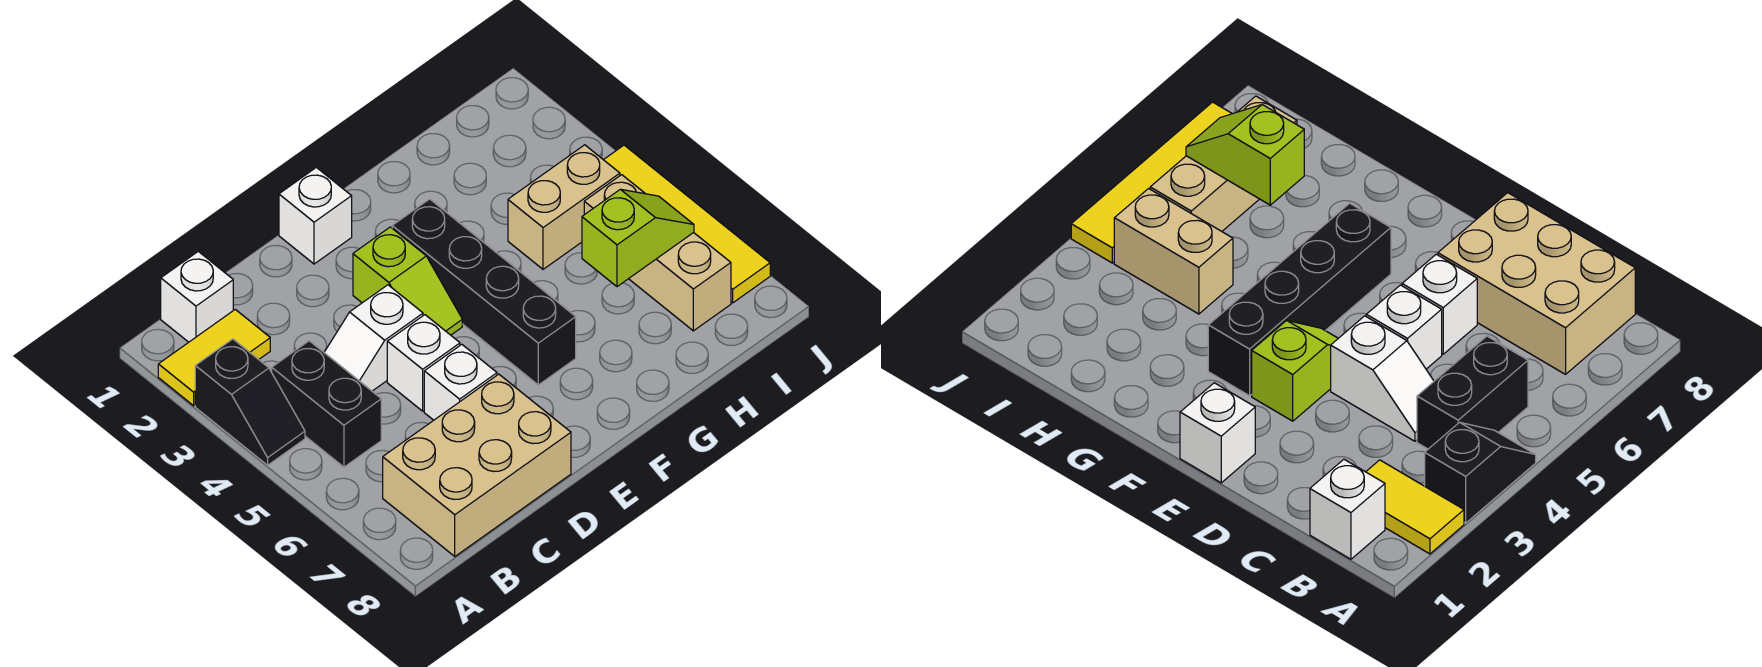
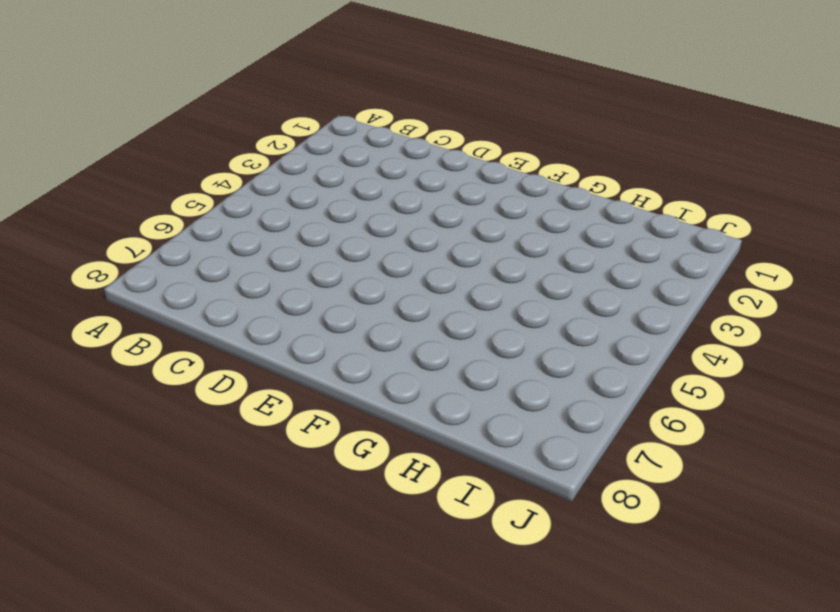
none -> yellow 1x2 tile [158,309,270,406]
none -> black 1x2 slope [195,339,305,465]
none -> white 1x1 brick [161,251,233,342]

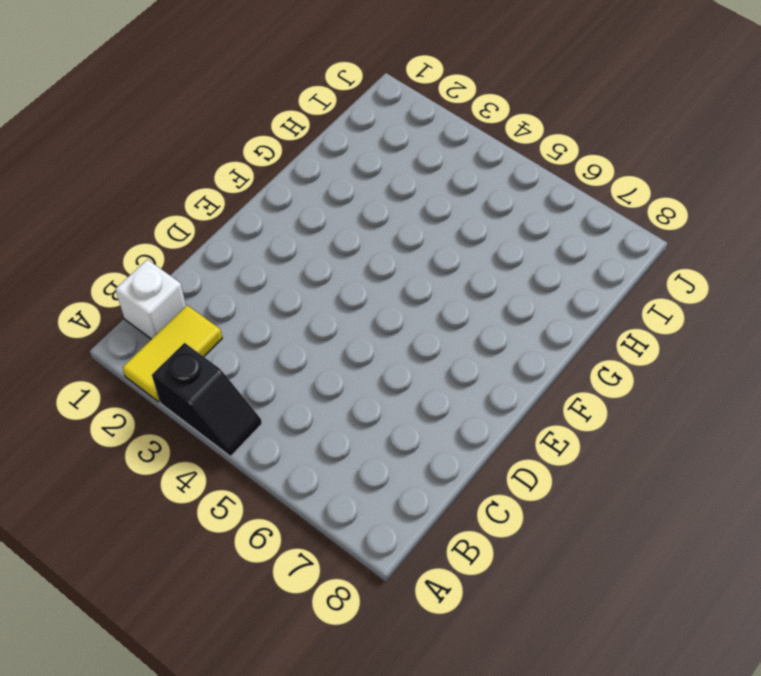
none -> black 1x2 brick [272,341,381,467]
none -> tan 2x3 brick [383,374,571,556]
none -> white 1x2 slope [324,285,423,391]

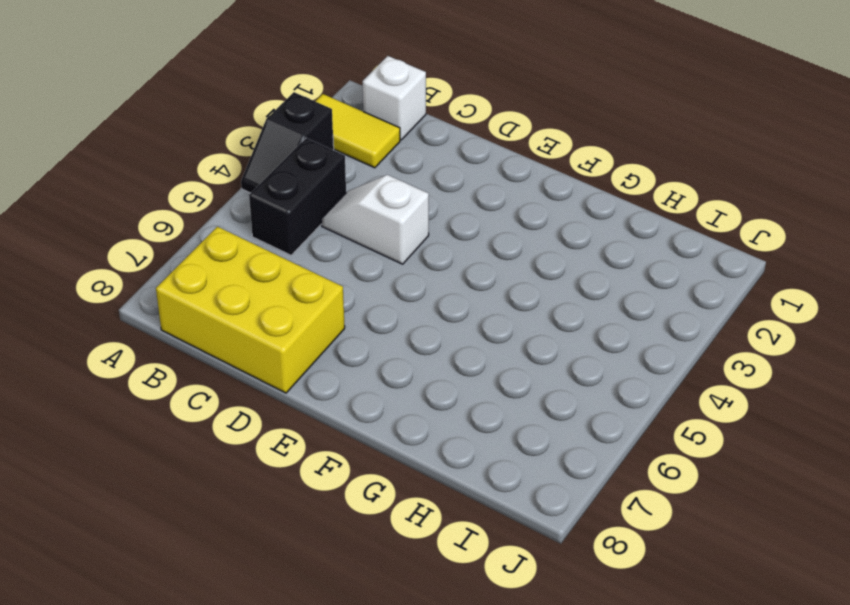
yellow 2x3 brick [156,227,345,393] -> tan 2x3 brick [383,374,571,556]
none -> white 1x1 brick [387,315,460,411]
none -> white 1x1 brick [424,345,497,420]
none -> white 1x1 brick [279,167,352,264]

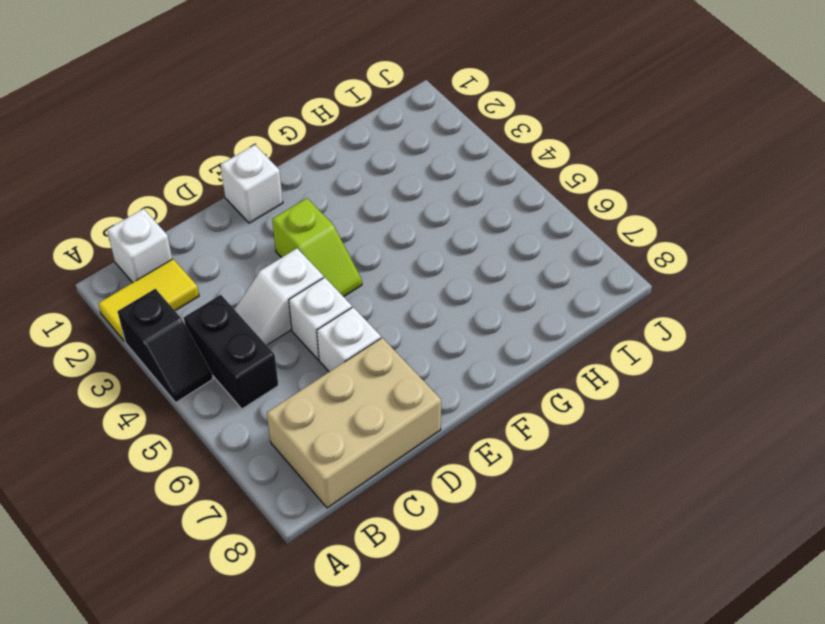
none -> black 1x4 brick [392,199,576,385]
none -> tan 1x2 brick [508,145,620,269]
none -> tan 1x3 brick [584,175,731,331]

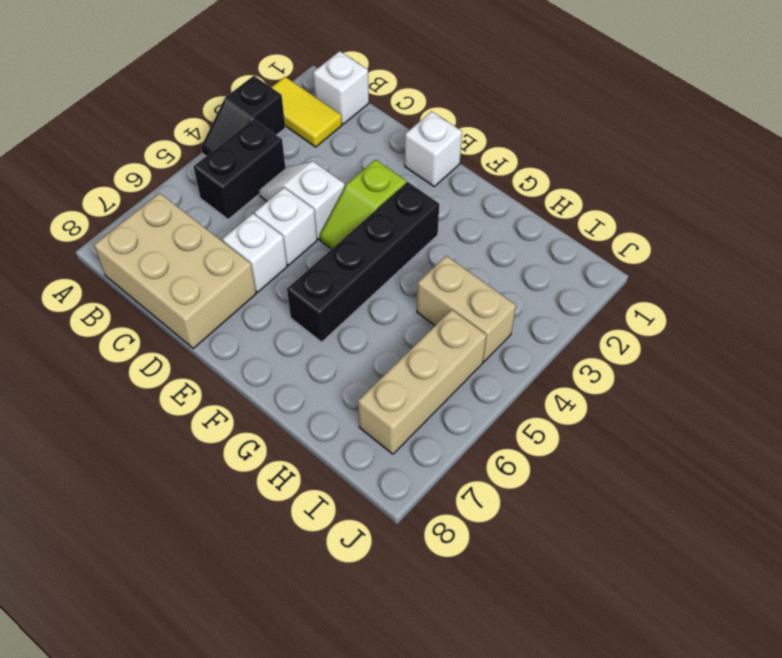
none -> yellow 1x4 tile [604,145,770,303]
none -> lime 1x2 slope [582,189,694,287]

